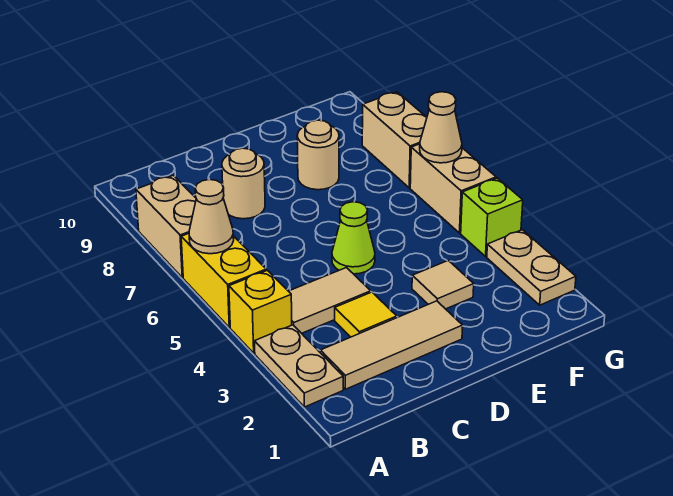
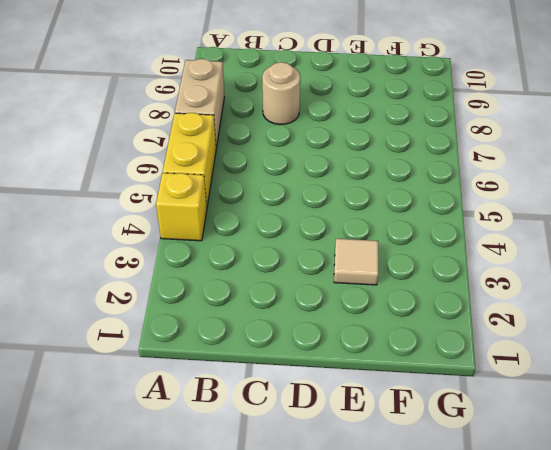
none -> tan 1x2 plate [255,325,343,407]
none -> tan 1x3 tile [320,301,463,389]
none -> tan 1x2 tile [289,268,371,333]

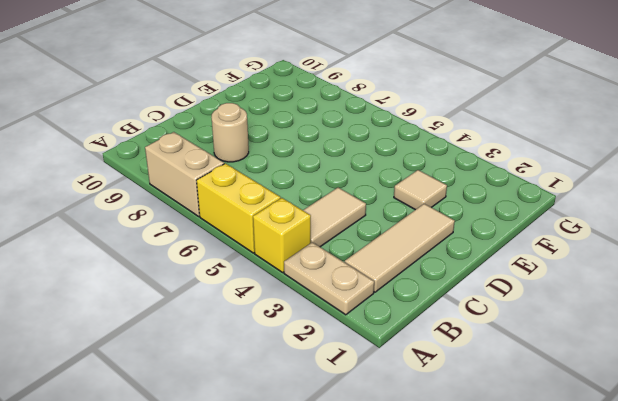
none -> yellow 1x1 tile [335,292,397,337]
none -> lime 1x1 cone [332,202,375,274]
none -> tan 1x1 round brick [297,120,339,190]

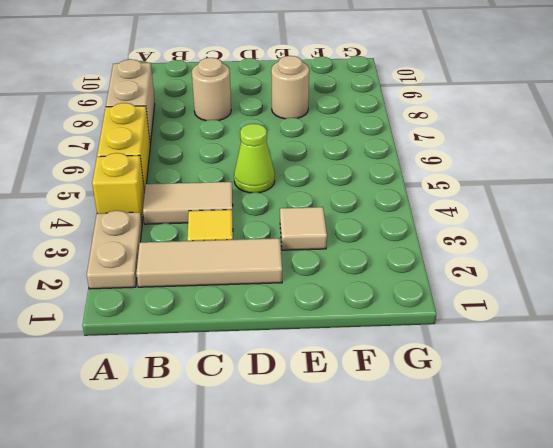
none -> tan 1x2 plate [487,230,576,305]
none -> lime 1x1 brick [461,178,523,256]
none -> tan 1x2 brick [410,144,496,233]

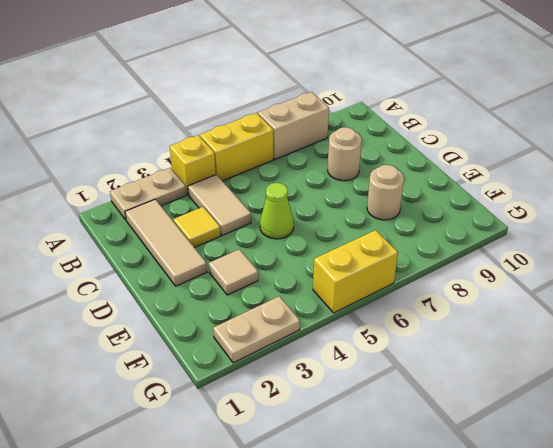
yellow 1x2 brick [313,230,398,313] -> tan 1x2 brick [410,144,496,233]
none -> lime 1x1 brick [461,178,523,256]
none -> tan 1x2 brick [362,92,427,188]
none -> tan 1x1 cone [189,179,234,254]

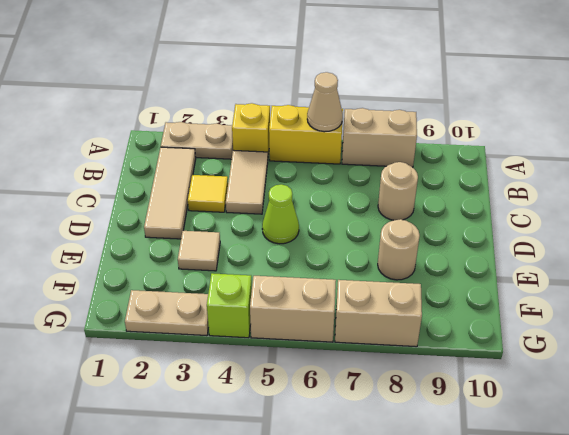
none -> tan 1x1 cone [420,92,462,163]

